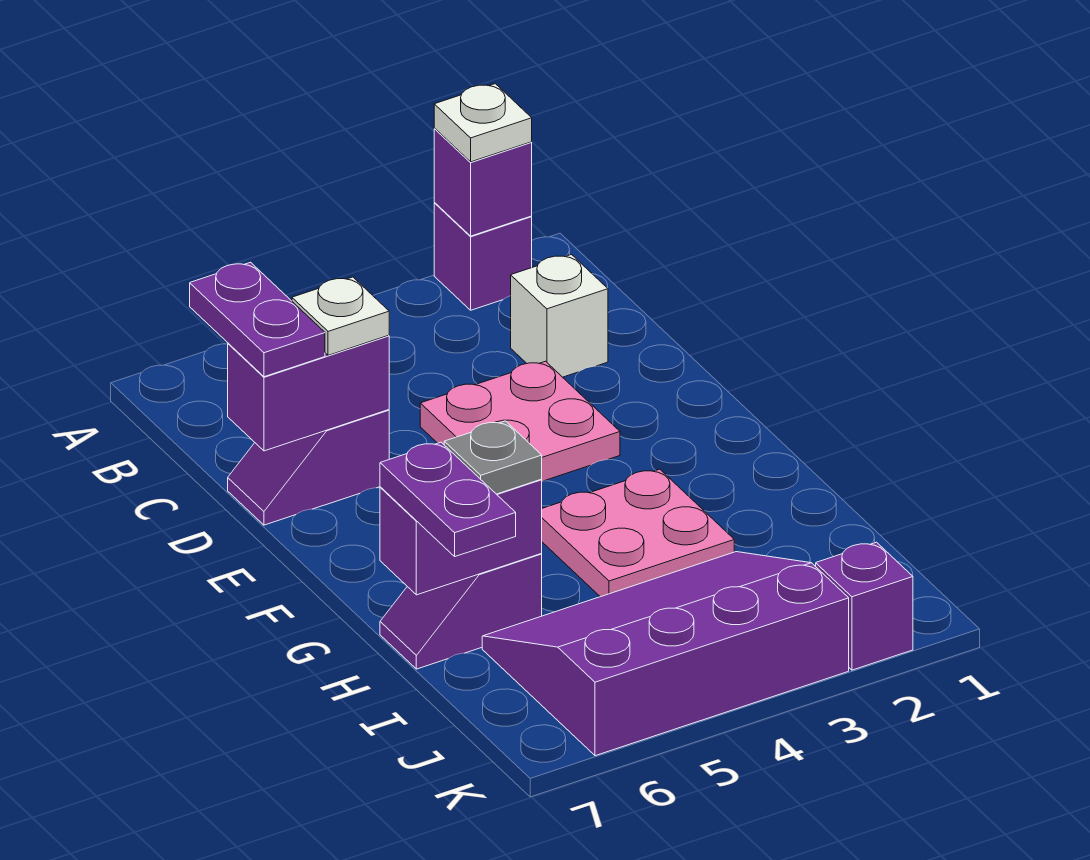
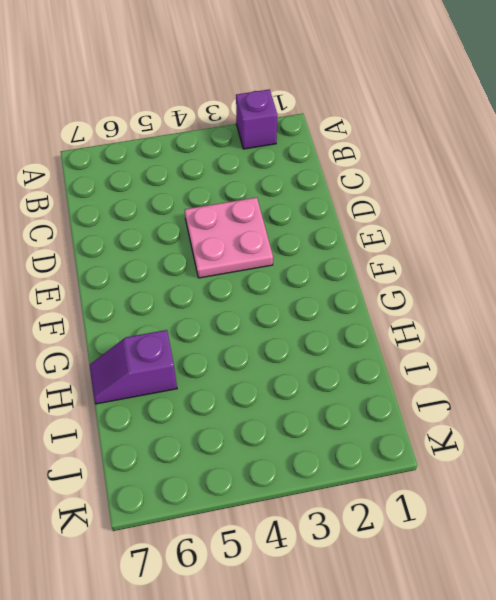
none -> white 1x1 brick [511,255,608,377]
none -> purple 1x2 slope [228,410,389,525]
none -> pink 2x2 plate [542,469,734,597]

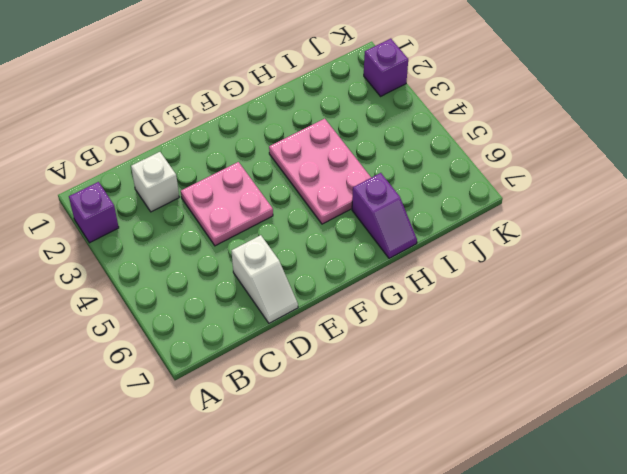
white 1x2 slope [232,235,298,323] -> purple 1x2 slope [228,410,389,525]
pink 2x3 plate [269,119,371,224] -> pink 2x2 plate [542,469,734,597]
none -> purple 3x4 slope [482,552,849,756]
none -> purple 1x1 brick [434,129,532,236]
none -> purple 1x2 brick [228,335,389,451]

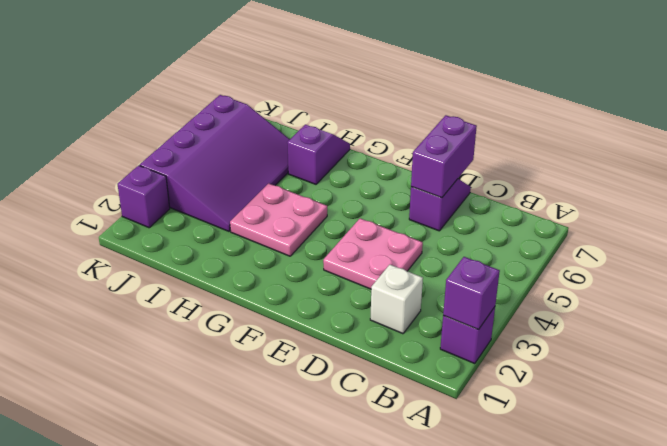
none -> purple 1x2 brick [380,480,542,595]
none -> white 1x1 plate [434,84,532,162]
none -> purple 1x2 plate [190,262,325,377]

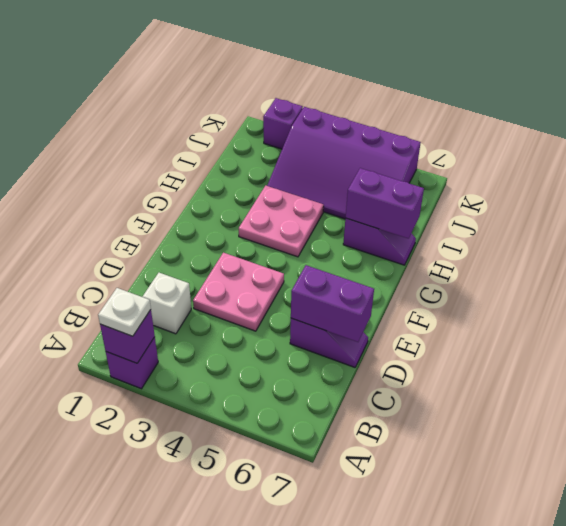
none -> purple 1x2 plate [190,262,325,377]
none -> white 1x1 plate [292,277,389,355]
none -> grey 1x1 plate [444,421,542,494]

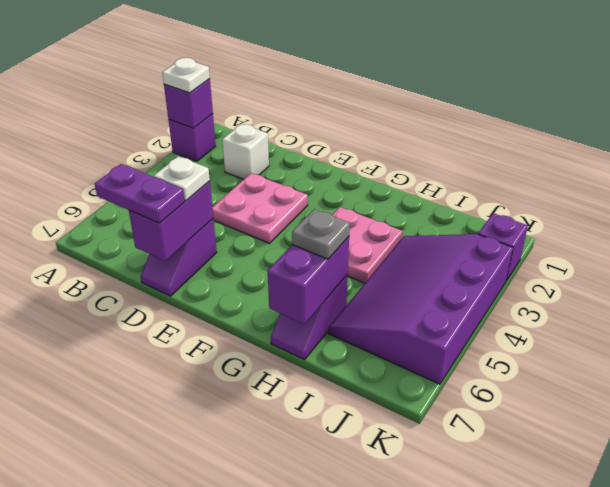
none -> purple 1x2 plate [380,442,516,556]

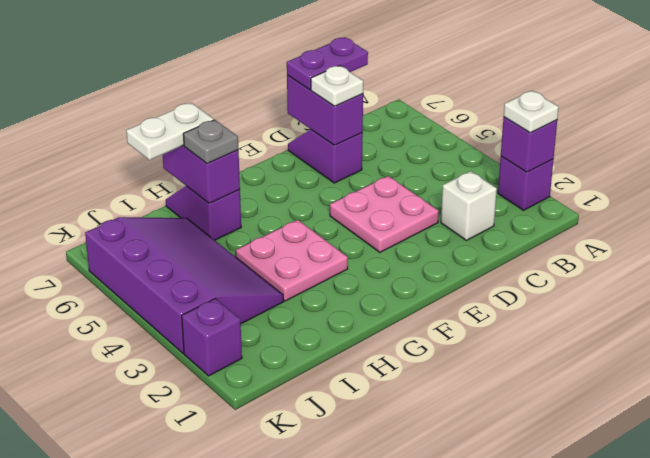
white 1x2 plate [126,103,214,160] -> purple 1x2 plate [380,442,516,556]

